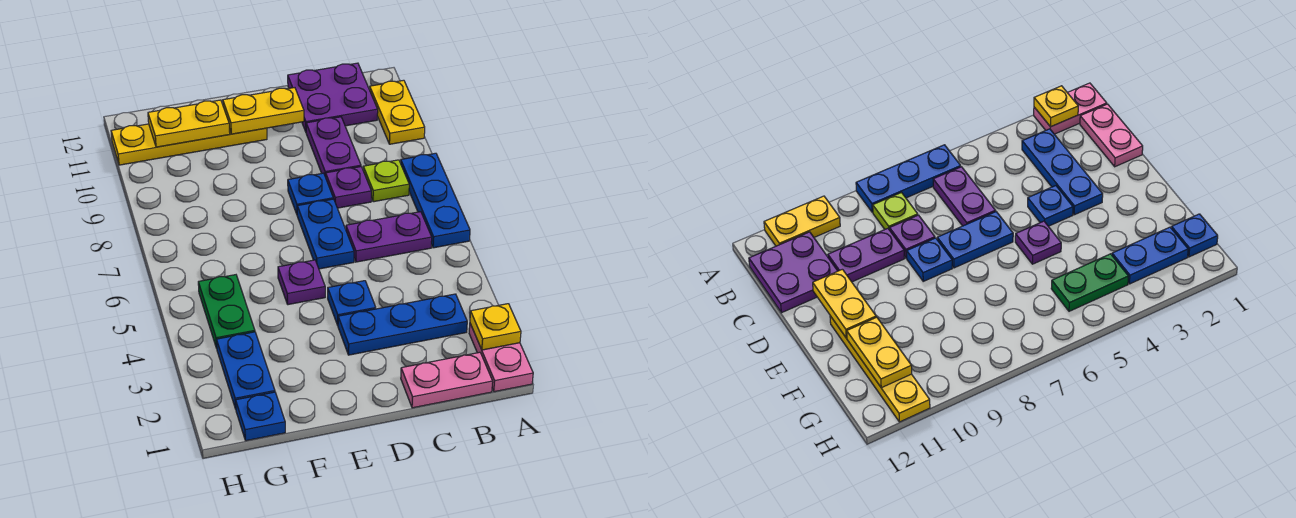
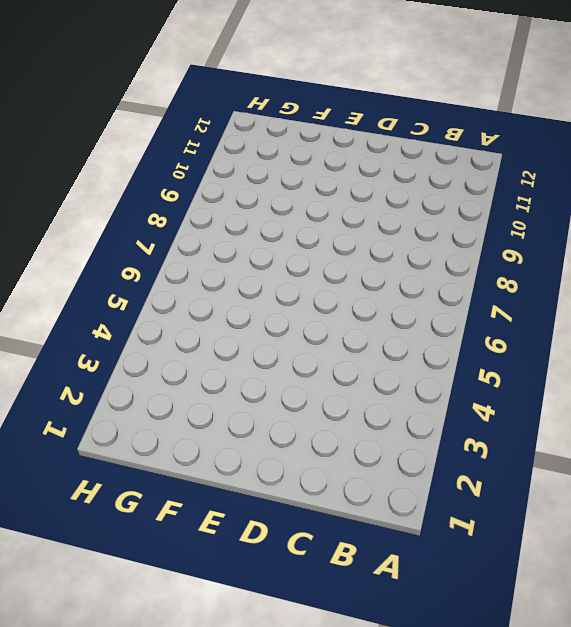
none -> pink 1x2 plate [469,324,533,392]
none -> blue 1x3 plate [401,153,470,248]
none -> yellow 1x2 plate [370,80,425,144]

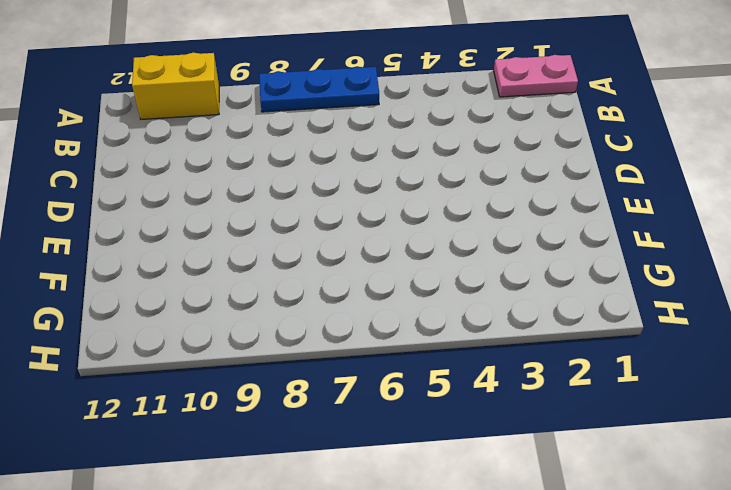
yellow 1x2 brick [132,53,219,119] -> yellow 1x2 plate [370,80,425,144]
none -> pink 1x2 plate [401,352,493,408]
none -> blue 1x3 plate [338,294,467,355]
none -> purple 1x2 plate [346,212,432,262]

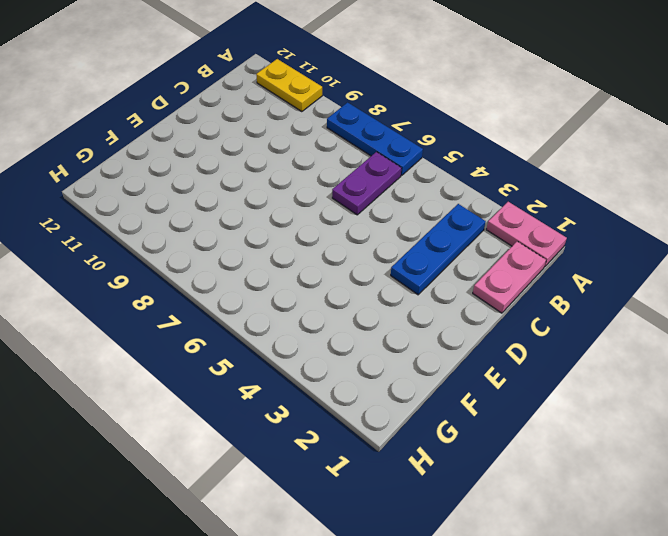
none -> lime 1x1 plate [363,160,409,202]
none -> purple 2x2 plate [288,63,378,132]
none -> purple 1x1 plate [326,167,371,208]

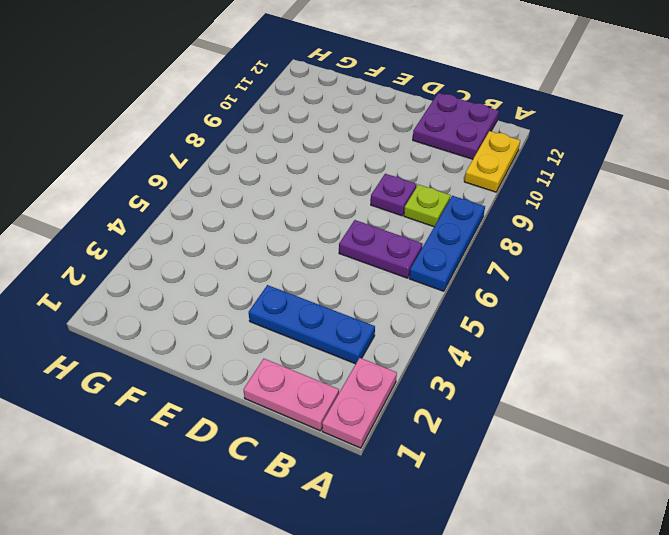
none -> purple 1x2 plate [306,117,361,177]
none -> blue 1x1 plate [328,281,376,325]
none -> blue 1x2 plate [297,199,354,269]

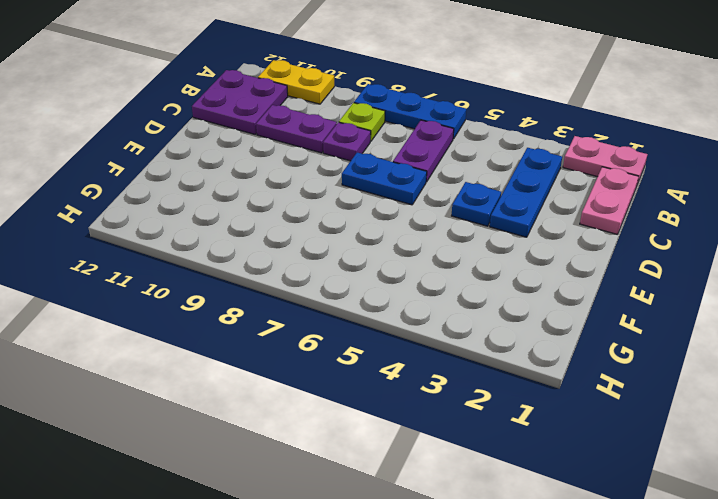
none -> blue 1x1 plate [288,173,333,214]
none -> purple 1x1 plate [278,260,325,305]
none -> yellow 1x4 plate [111,124,267,165]

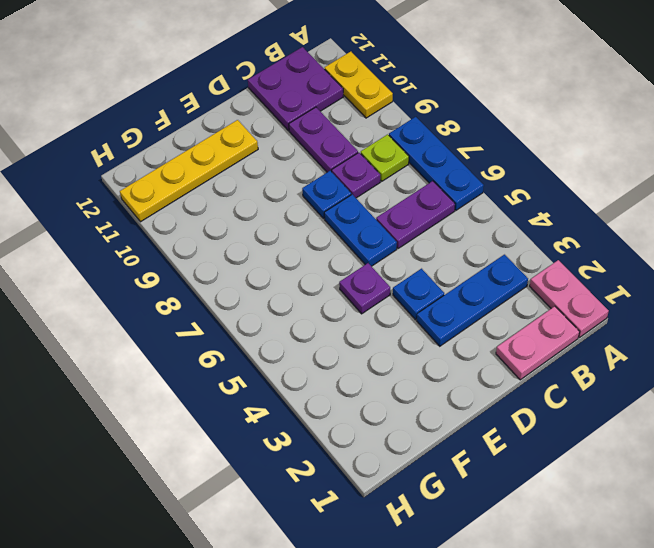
none -> blue 1x1 plate [236,392,285,441]
none -> blue 1x2 plate [216,332,275,409]
none -> green 1x2 plate [198,275,255,348]

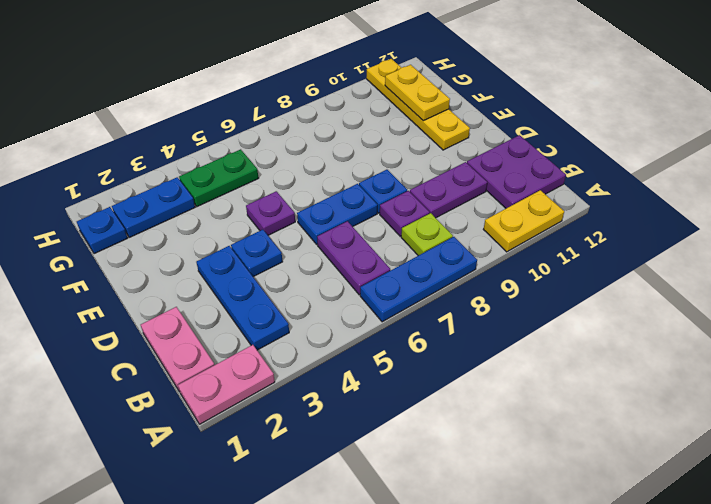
none -> yellow 1x1 plate [470,304,521,350]
none -> yellow 1x2 plate [223,88,304,134]

